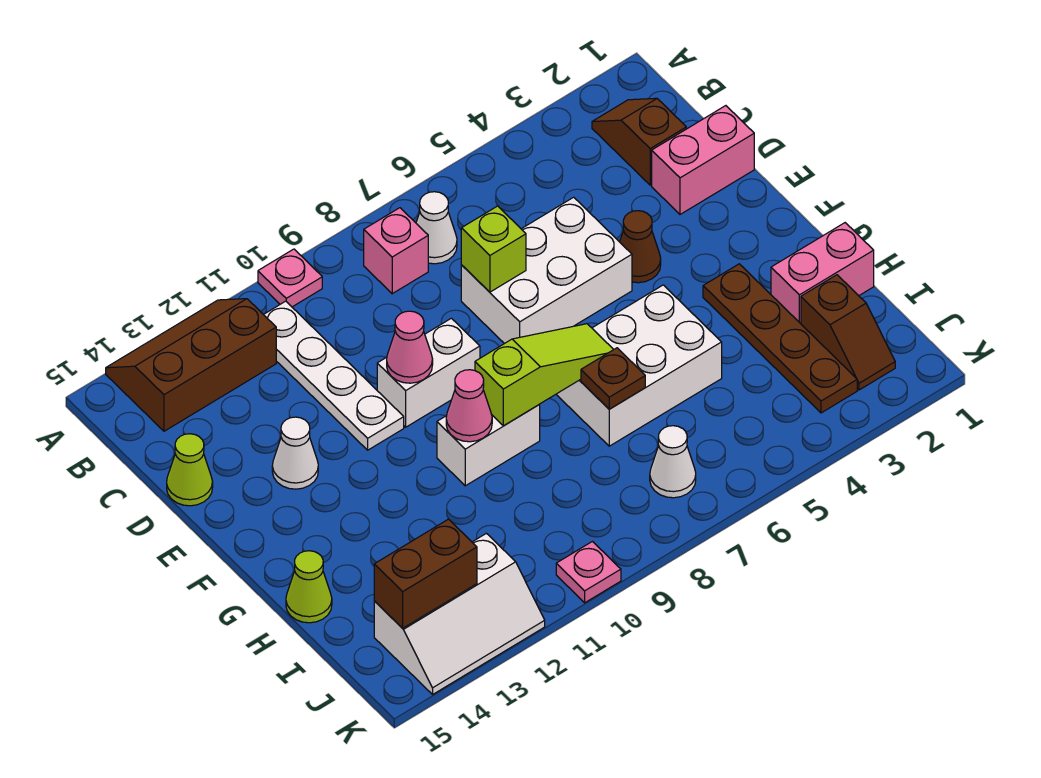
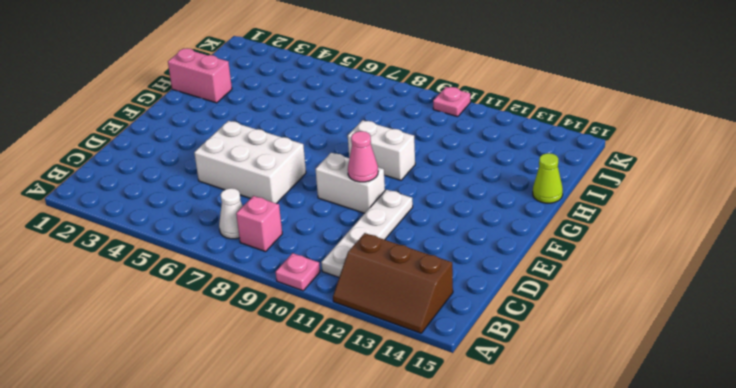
none -> brown 1x2 slope [592,98,686,185]
none -> pink 1x2 brick [652,106,754,214]
none -> lime 1x1 cone [167,434,213,506]

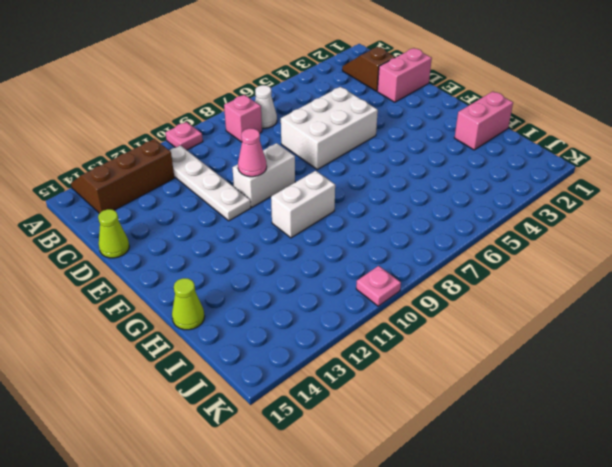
none -> brown 1x1 cone [620,211,661,283]
none -> white 1x1 cone [272,417,318,489]
none -> brown 1x4 plate [703,264,857,413]

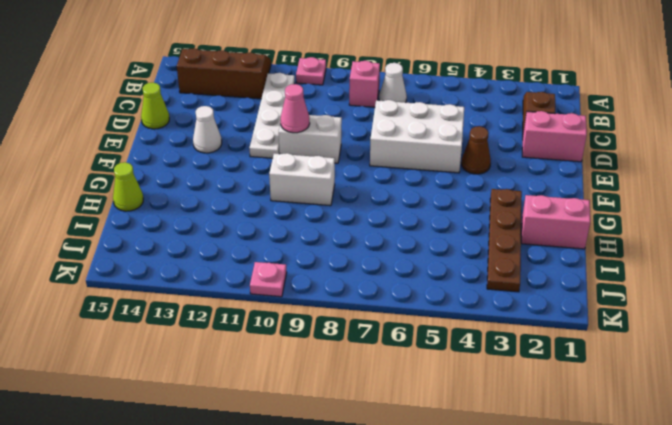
none -> white 2x3 brick [556,285,722,446]
none -> brown 1x2 slope [801,275,895,390]
none -> white 1x1 cone [650,426,696,498]

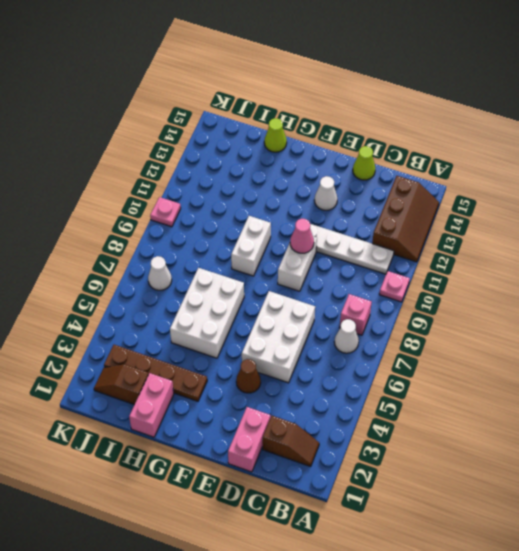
none -> white 2x3 slope [374,533,545,694]
none -> lime 1x1 brick [461,206,526,292]
none -> lime 1x3 slope [475,324,614,426]

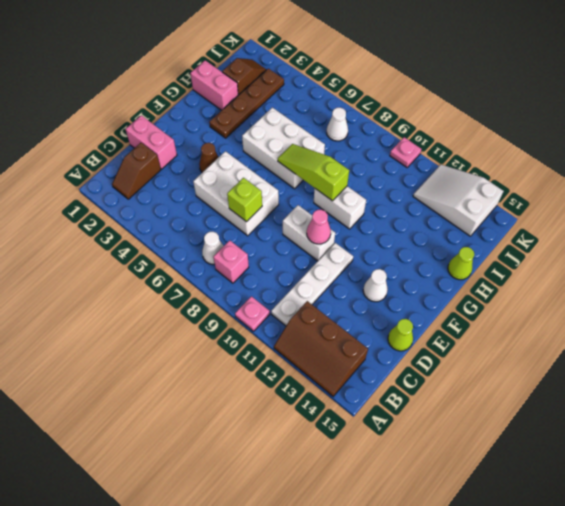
white 2x3 slope [413,165,503,236] -> white 2x3 slope turned to [374,533,545,694]
none -> pink 1x1 cone [446,370,492,442]
none -> brown 1x1 plate [581,348,645,409]
none -> brown 1x2 brick [374,519,477,628]

